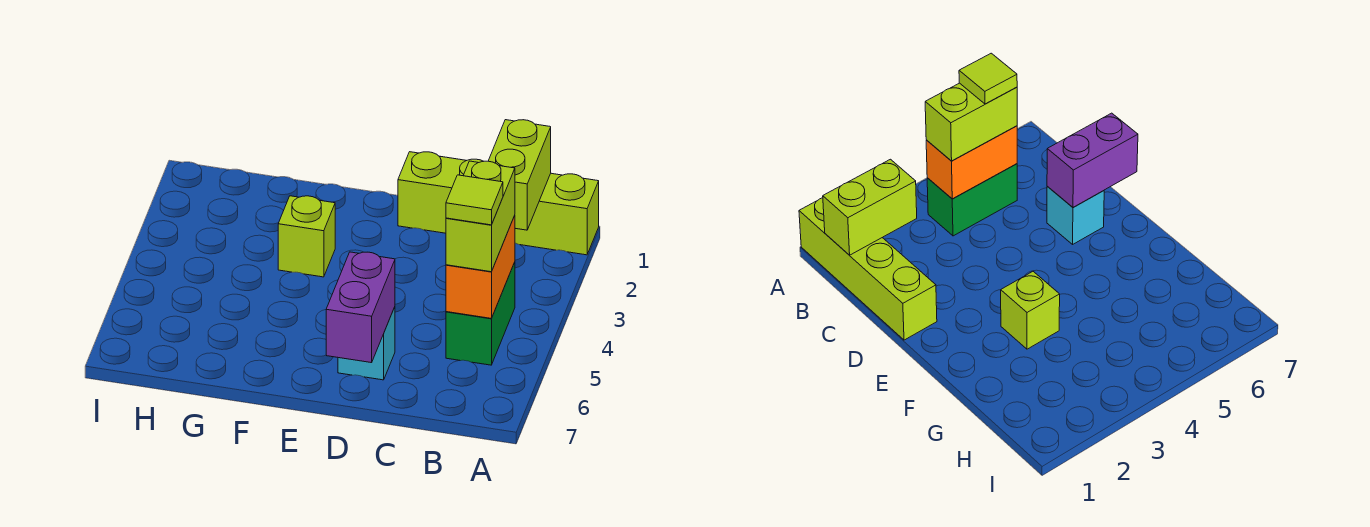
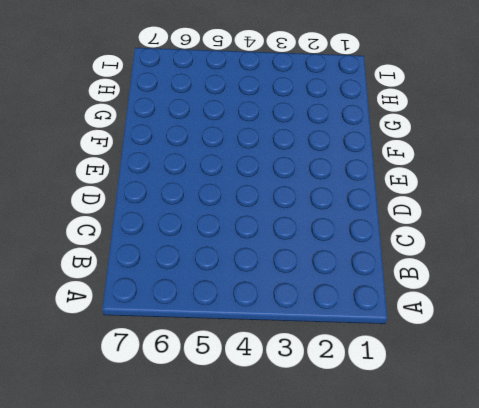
none -> lime 1x4 brick [398,152,599,255]
none -> green 1x2 brick [446,262,515,365]

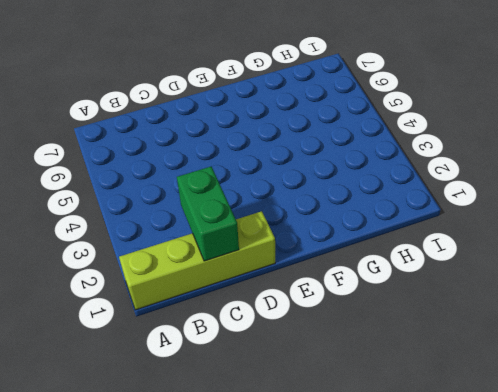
green 1x2 brick [177,167,239,261] -> green 1x2 brick moved to [446,262,515,365]
none -> cyan 1x1 brick [338,307,395,380]
none -> lime 1x1 brick [278,196,335,277]

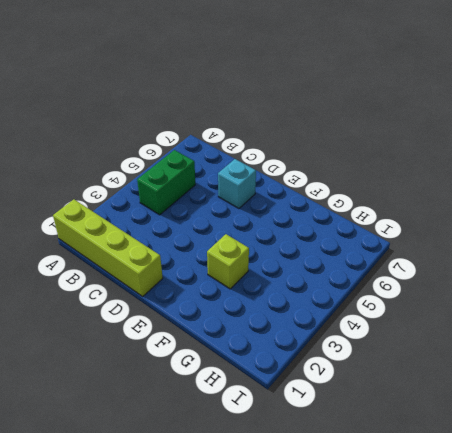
none -> lime 1x2 brick [489,120,551,230]
none -> orange 1x2 brick [446,215,515,319]

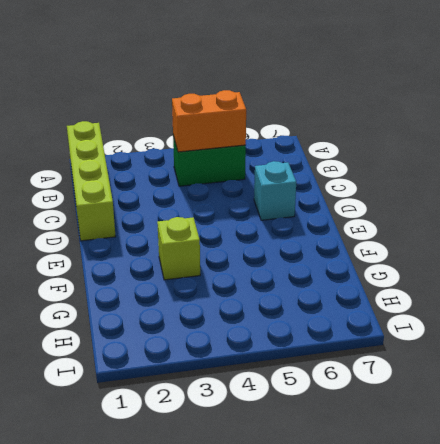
none -> lime 1x2 brick [489,120,551,230]
none -> purple 1x2 brick [326,252,395,363]

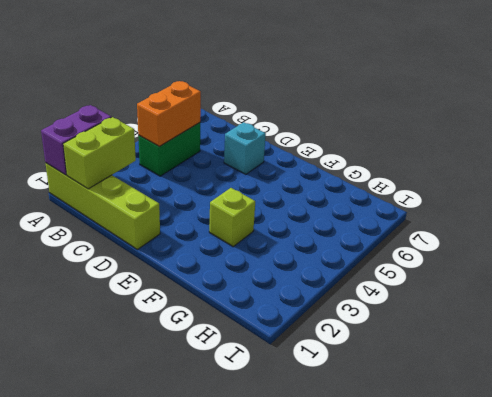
purple 1x2 brick [41,105,111,175] -> purple 1x2 brick moved to [326,252,395,363]
none -> lime 1x2 brick [446,161,515,272]
none -> lime 1x1 tile [446,175,503,225]

